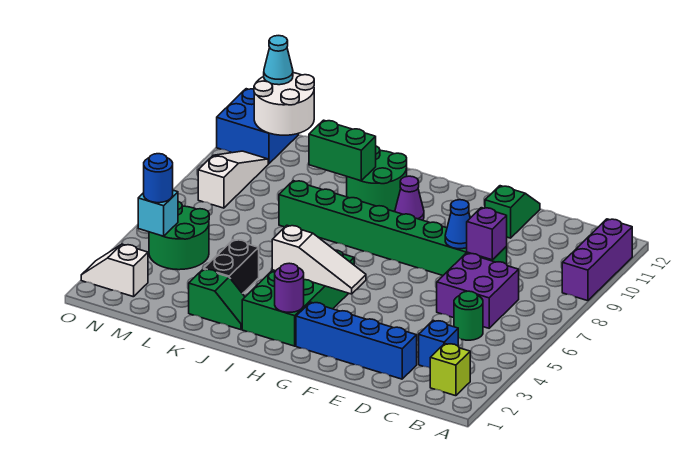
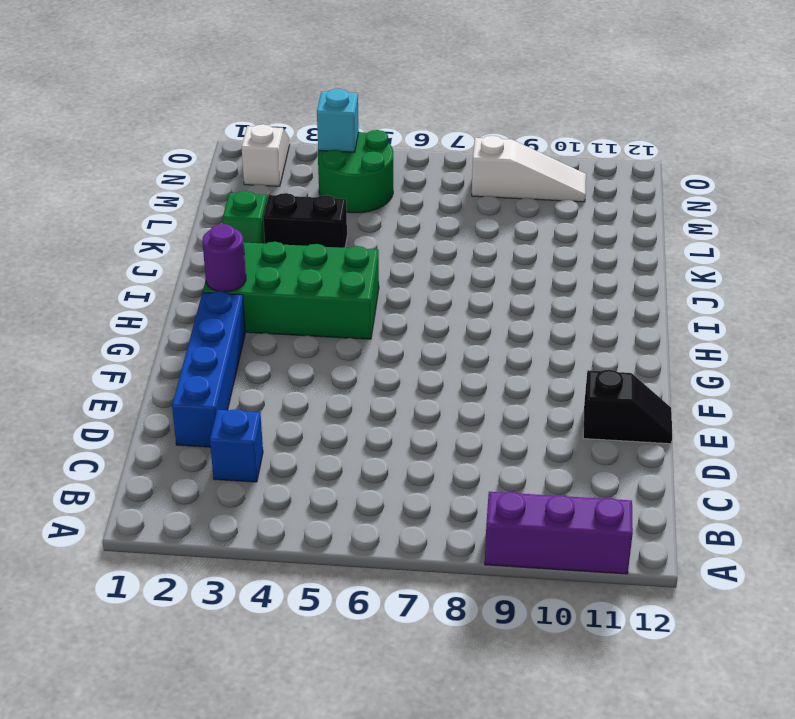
black 1x2 slope [583,370,672,444] -> green 1x2 slope [485,186,540,238]
none -> lime 1x1 brick [430,344,470,396]
none -> green 1x1 round brick [454,291,483,340]
none -> purple 2x2 brick [437,253,519,328]

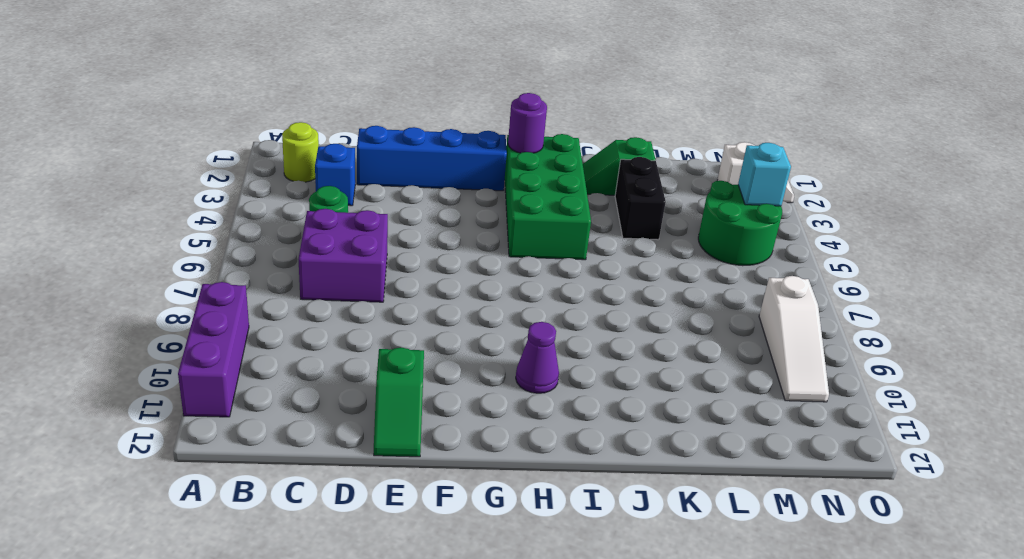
lime 1x1 round brick [282,122,319,182] -> lime 1x1 brick [430,344,470,396]
none -> green 1x8 brick [279,181,507,275]
none -> green 2x2 round brick [347,146,407,211]
none -> blue 2x2 brick [217,89,298,164]

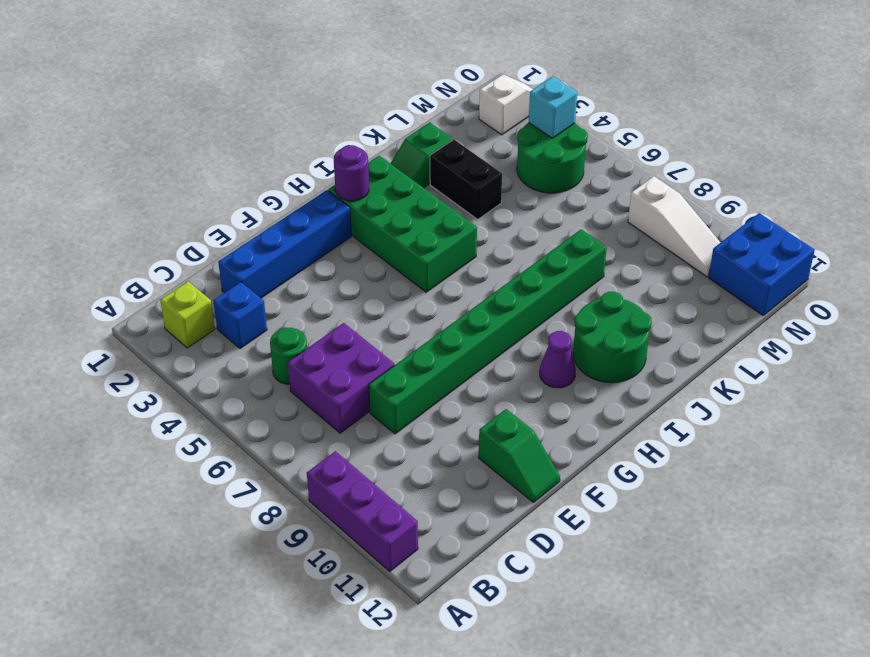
none -> purple 1x1 brick [467,208,507,260]
none -> blue 1x1 cone [445,200,470,249]
none -> white 1x3 slope [272,225,366,294]

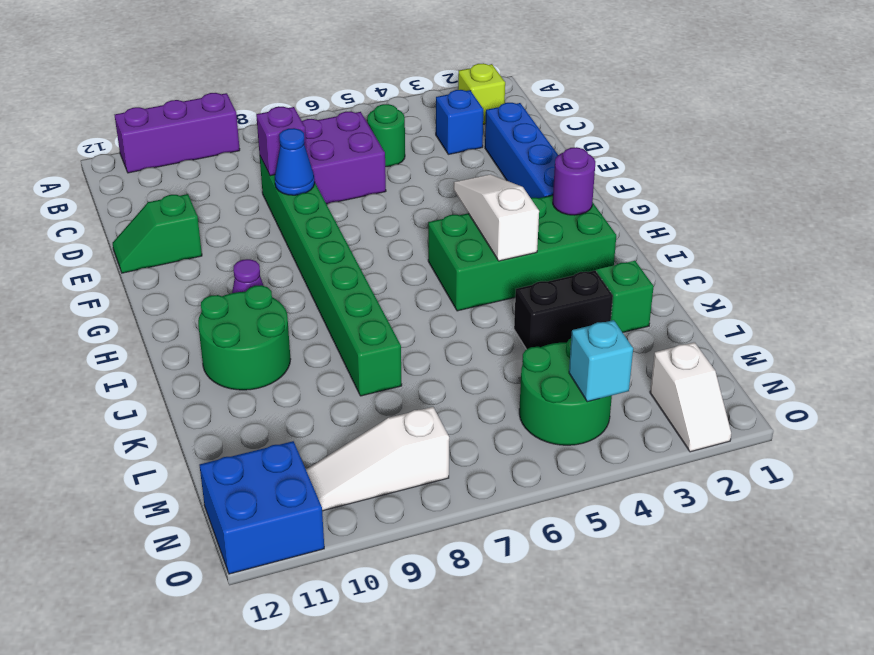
none -> green 1x2 brick [309,120,376,181]
none -> white 2x2 round brick [254,73,314,135]
none -> blue 1x1 round brick [144,154,173,203]

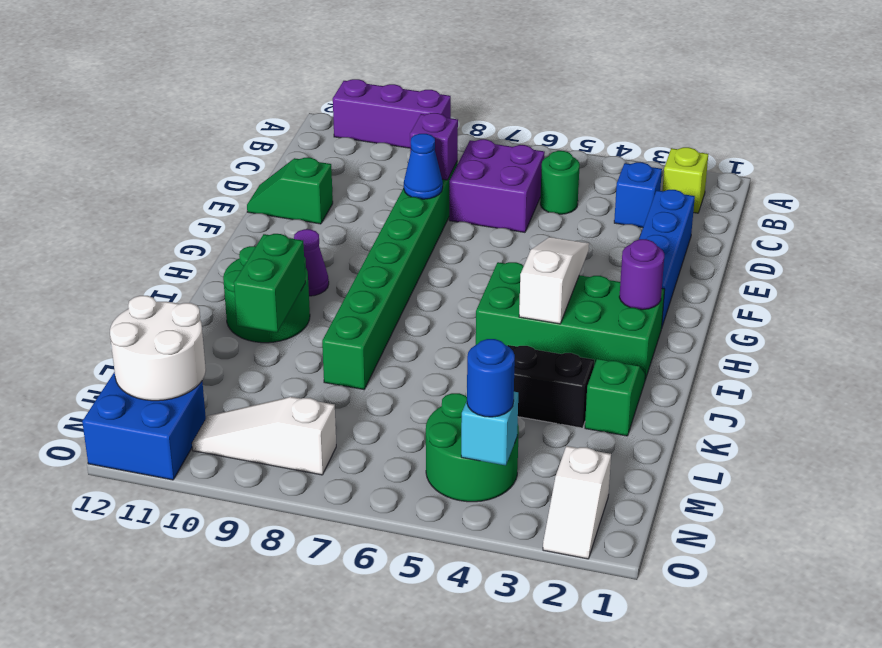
none -> cyan 1x1 cone [264,36,293,85]

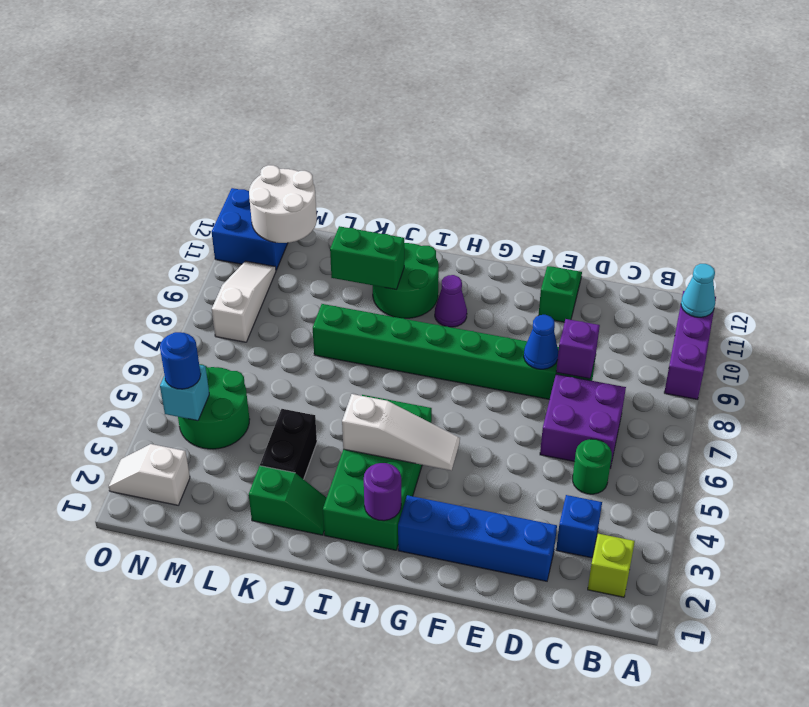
cyan 1x1 cone [681,264,715,317] -> cyan 1x1 cone moved to [264,36,293,85]

